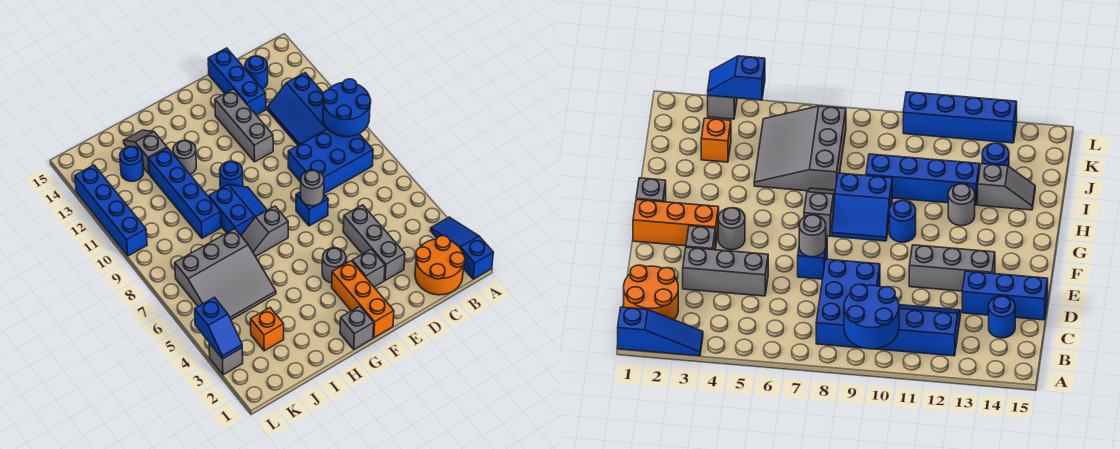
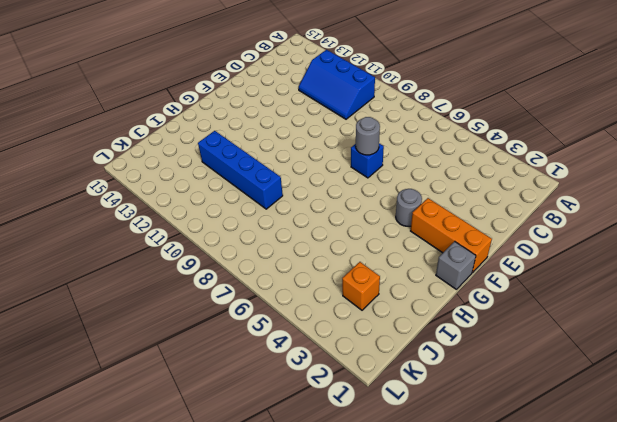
none -> blue 1x3 slope [430,217,493,279]
none -> orange 2x2 round brick [415,236,465,295]
none -> blue 2x3 brick [288,129,373,193]

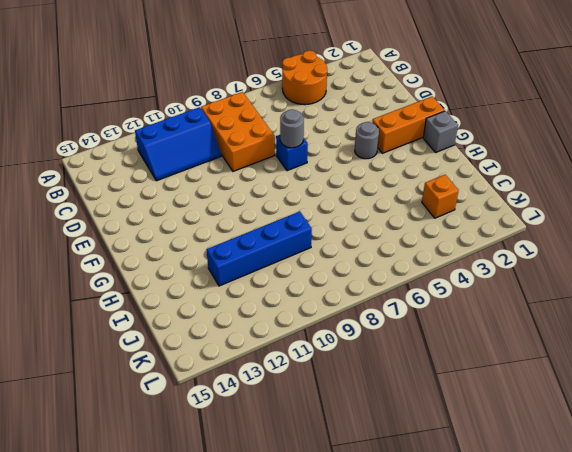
orange 2x2 round brick [282,50,327,105] -> orange 2x2 round brick moved to [415,236,465,295]
orange 2x3 brick [201,92,275,171] -> blue 2x3 brick [288,129,373,193]
none -> blue 1x3 slope [430,217,493,279]
none -> blue 1x1 round brick [245,56,268,89]
none -> grey 1x3 brick [343,205,405,280]

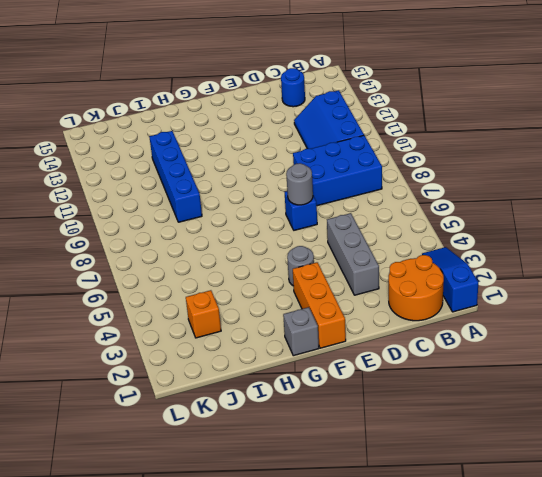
none -> blue 1x3 brick [208,48,266,115]
none -> grey 1x1 brick [352,249,385,287]
none -> grey 1x3 brick [215,89,273,162]

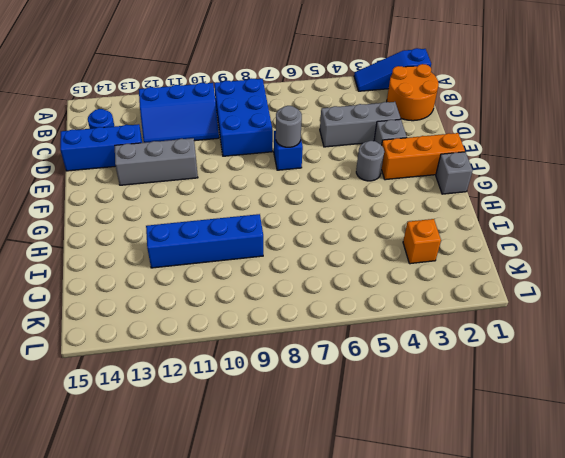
none -> grey 1x2 slope [241,206,288,257]
none -> blue 2x2 slope [209,184,267,235]
none -> blue 1x1 round brick [220,161,243,189]

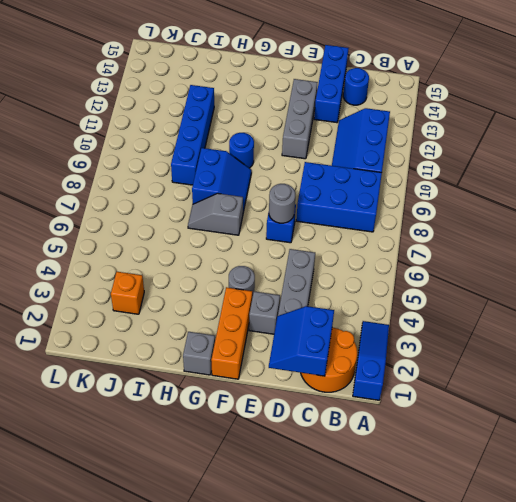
blue 2x2 slope [269,306,334,376] -> none
none -> grey 1x1 round brick [173,140,196,174]
none -> grey 3x3 slope [175,229,276,320]
none -> grey 1x2 slope [123,130,167,174]

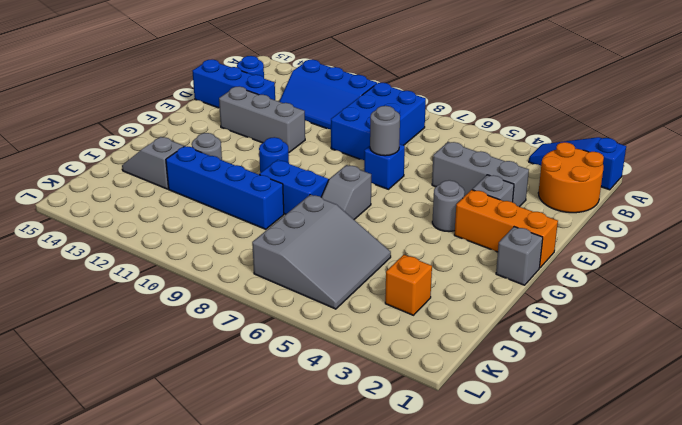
none -> blue 1x1 round brick [120,146,144,182]
none -> grey 1x1 brick [209,343,243,375]
none -> blue 1x4 brick [75,165,147,256]

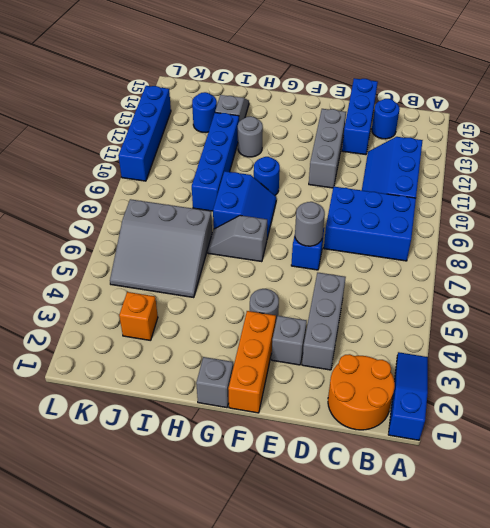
none -> grey 1x1 brick [209,343,243,375]
none -> blue 2x2 round brick [323,79,371,137]
none -> blue 1x2 slope [195,297,242,359]

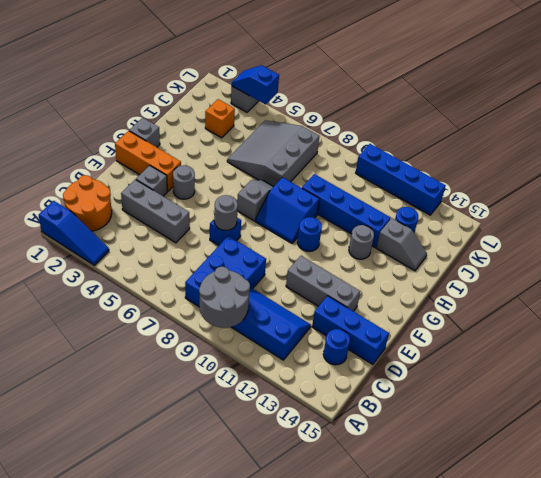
grey 2x2 round brick [199,267,250,328] -> blue 2x2 round brick [323,79,371,137]

